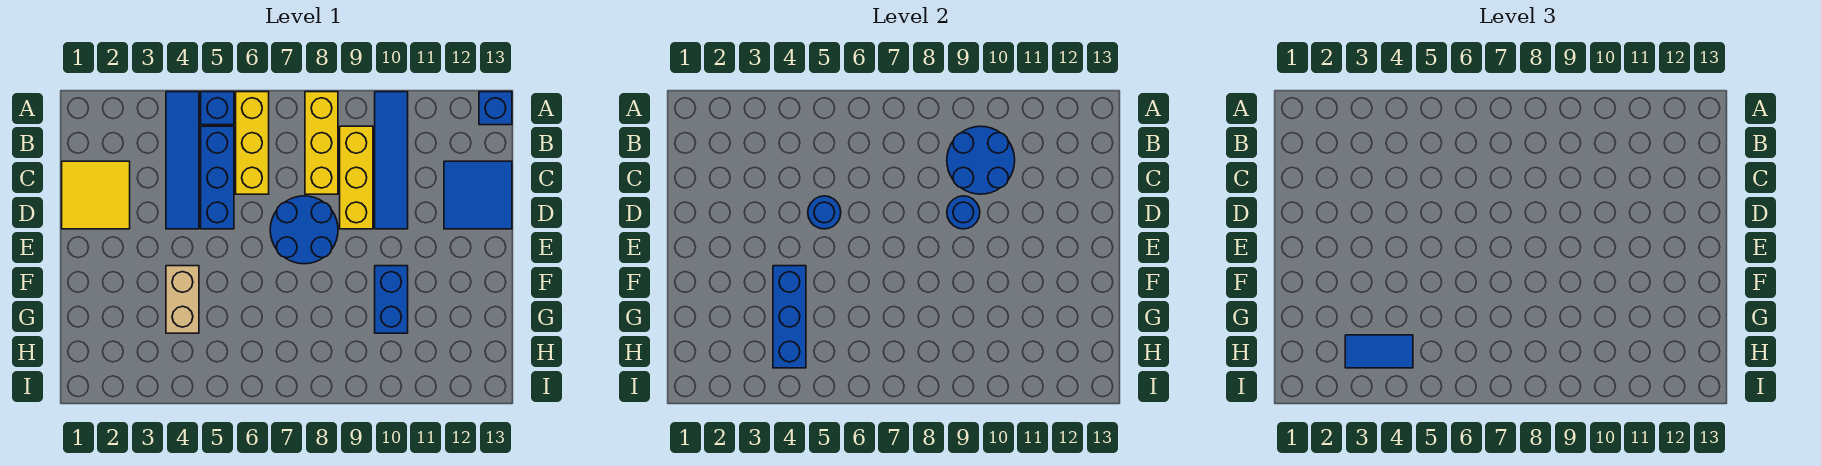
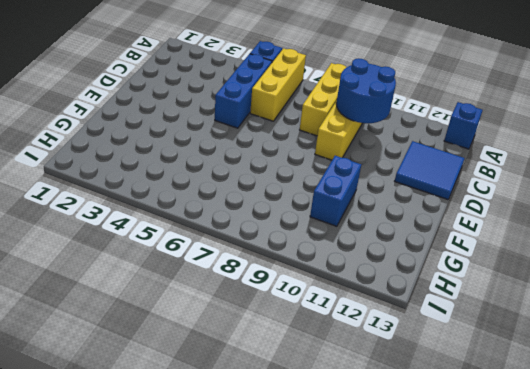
none -> blue 1x4 tile [166,92,199,229]
none -> blue 1x4 tile [375,92,408,229]
none -> yellow 2x2 tile [62,161,130,229]

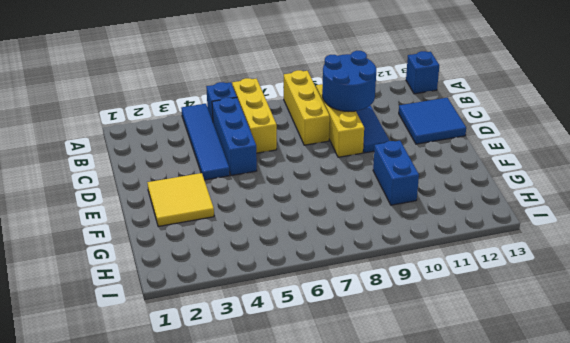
yellow 2x2 tile [147,173,214,227] -> yellow 2x2 tile moved to [62,161,130,229]
none -> blue 2x2 round brick [270,196,338,264]
none -> tan 1x2 brick [166,266,199,333]
none -> blue 1x1 round brick [808,196,841,229]

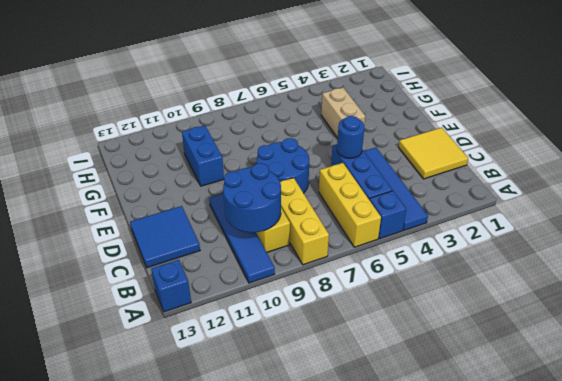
none -> blue 1x1 round brick [947,196,980,229]
none -> blue 1x3 brick [773,266,806,368]
none -> blue 1x2 tile [1345,335,1413,368]

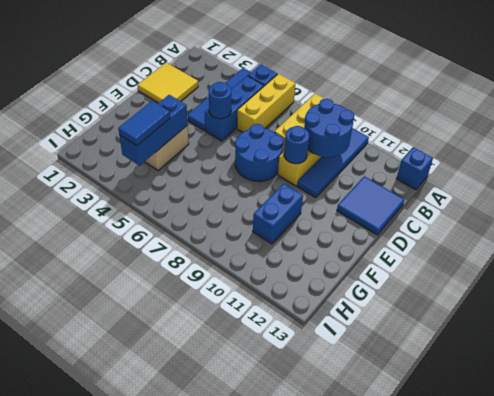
blue 1x2 tile [118,101,170,146] -> blue 1x2 tile turned to [1345,335,1413,368]

